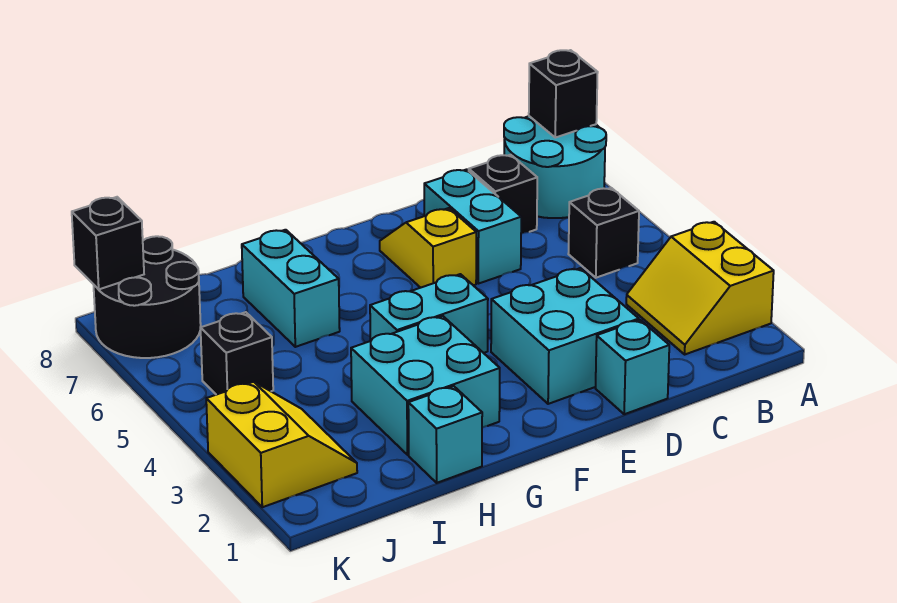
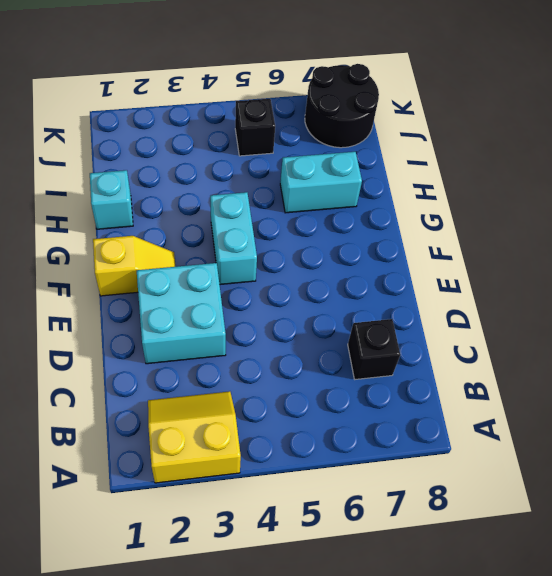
yellow 1x2 slope [93,236,176,296] -> yellow 1x2 slope moved to [380,208,476,288]
none -> cyan 2x2 round brick [504,116,606,218]
none -> black 1x1 brick [568,188,639,278]
none -> cyan 1x1 brick [595,320,669,414]

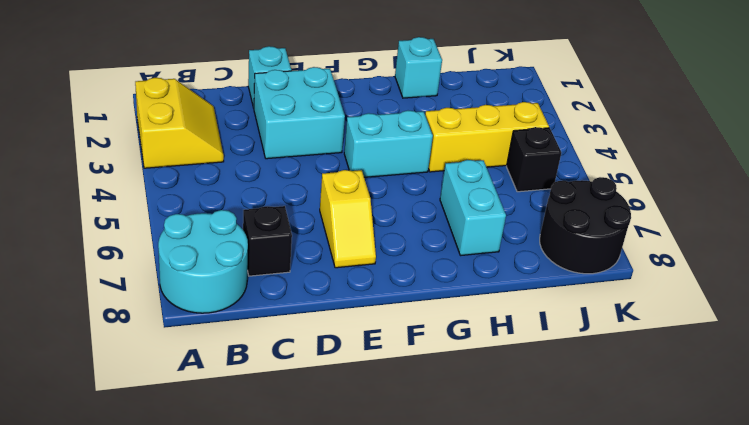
yellow 1x3 brick [425,102,549,172] -> none
none -> black 1x1 brick [568,188,639,278]
none -> cyan 1x2 brick [424,169,521,284]
none -> cyan 2x2 brick [351,316,500,455]

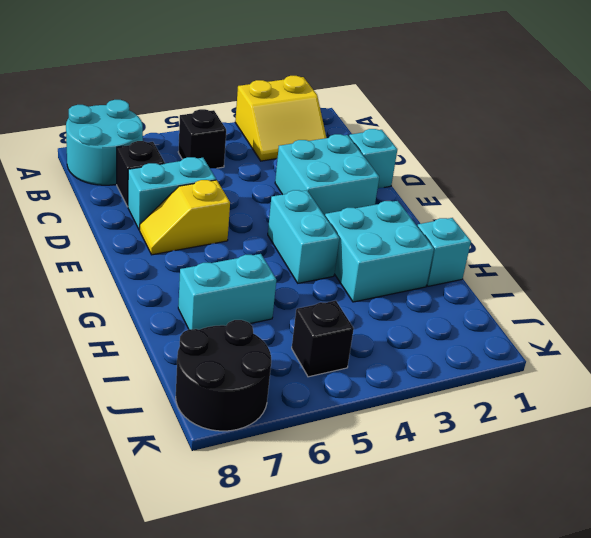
none -> yellow 2x2 slope [206,382,357,507]
none -> black 1x1 brick [529,50,598,138]
none -> black 1x1 brick [72,197,144,289]

